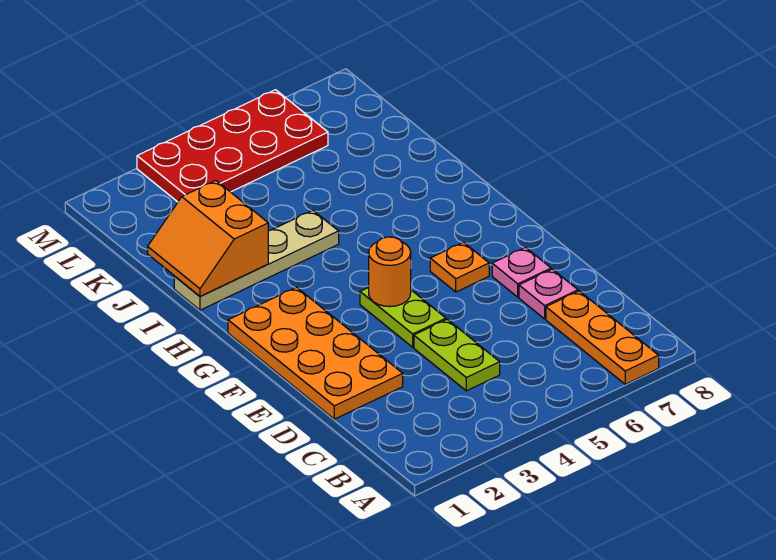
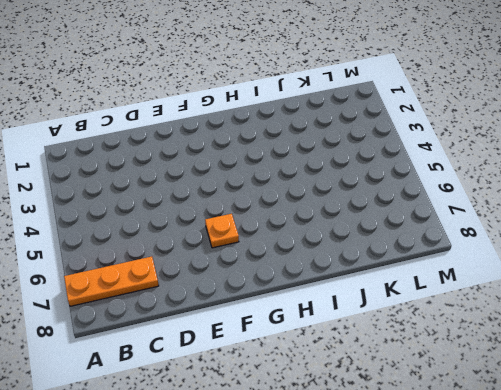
none -> lime 1x2 plate [414,319,500,391]
none -> orange 2x4 plate [228,287,403,419]

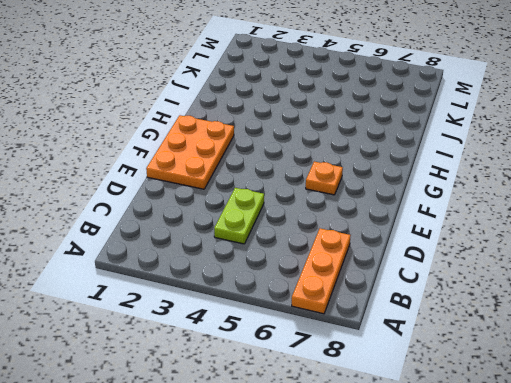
orange 2x3 plate [146,115,234,189] -> orange 2x4 plate [228,287,403,419]
none -> pink 1x1 plate [519,269,578,319]
none -> lime 1x2 plate [360,288,446,347]

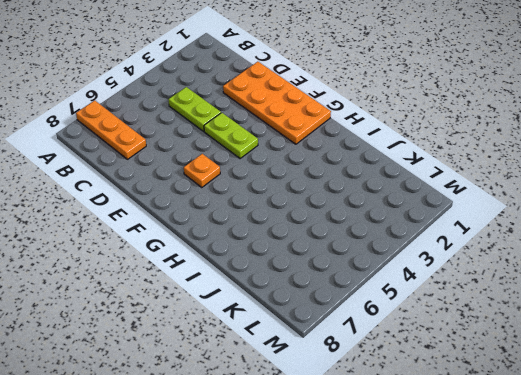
none -> pink 1x1 plate [519,269,578,319]
none -> pink 1x1 plate [492,247,551,297]

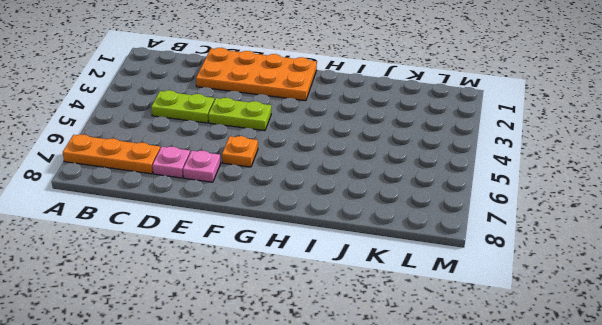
none -> tan 1x4 plate [174,210,339,310]
none -> red 2x4 plate [137,90,328,202]

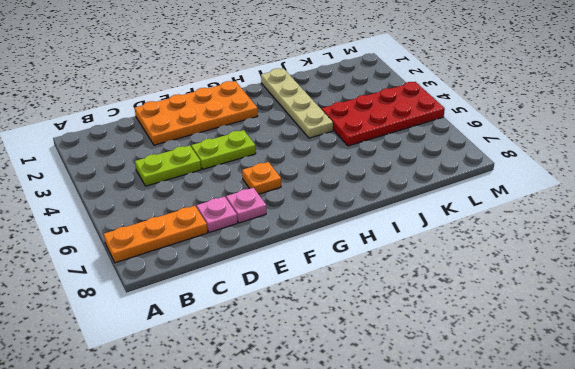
red 2x4 plate [322,82,445,146] -> red 2x4 plate turned to [137,90,328,202]
none -> orange 1x1 round brick [369,237,411,307]
none -> orange 2x2 slope [148,181,268,296]

